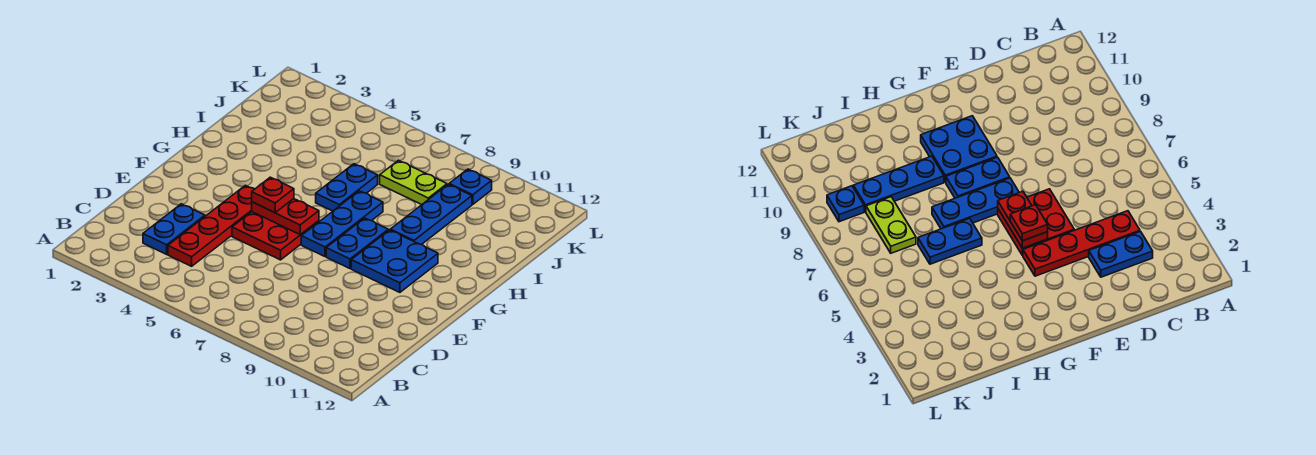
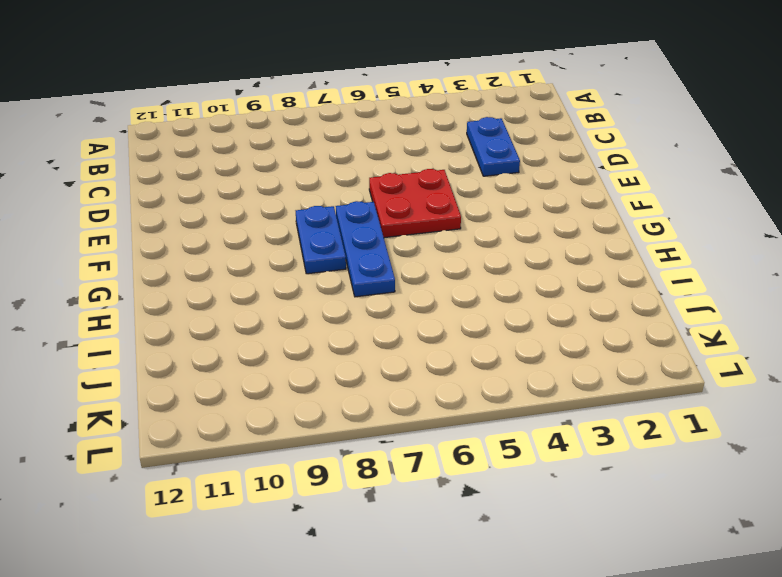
none -> red 1x4 plate [168,185,254,266]
none -> blue 2x2 plate [351,230,438,292]
none -> blue 1x2 plate [316,164,378,211]

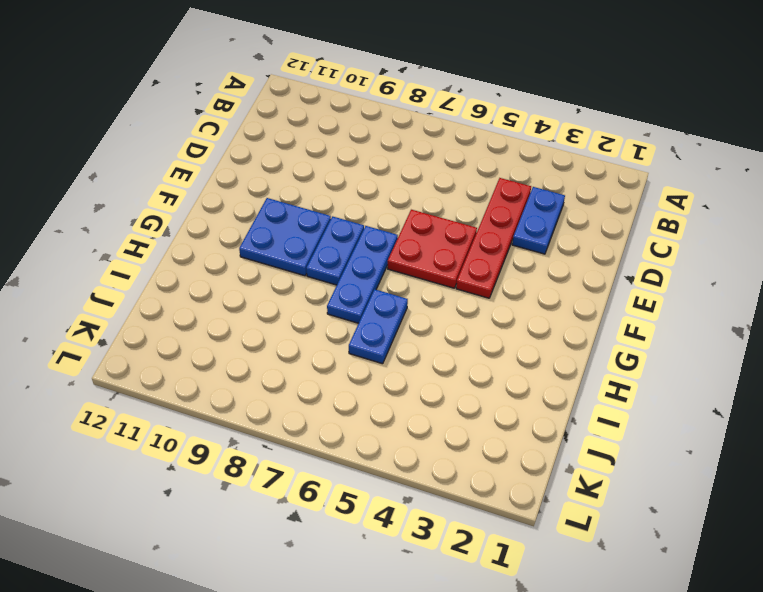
none -> blue 1x3 plate [390,184,472,245]
none -> lime 1x2 plate [380,160,447,205]
none -> blue 1x1 plate [449,169,492,204]

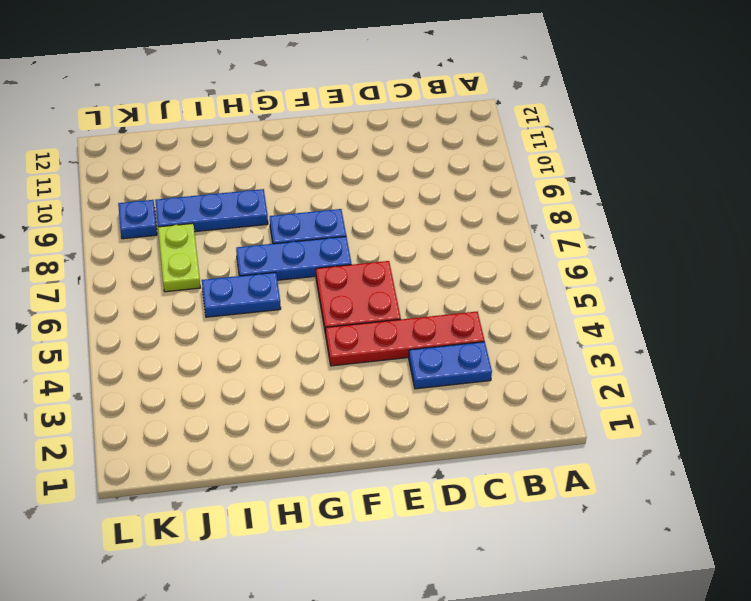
none -> blue 2x2 plate [351,230,438,292]
none -> red 1x2 plate [252,199,319,235]
none -> red 1x1 plate [252,177,294,213]

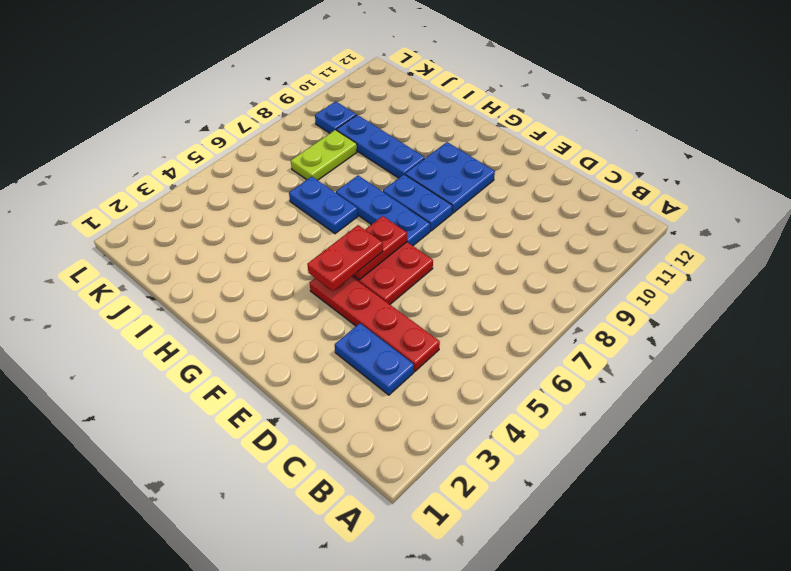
red 1x2 plate [307,225,383,291] -> red 1x1 plate [252,177,294,213]

